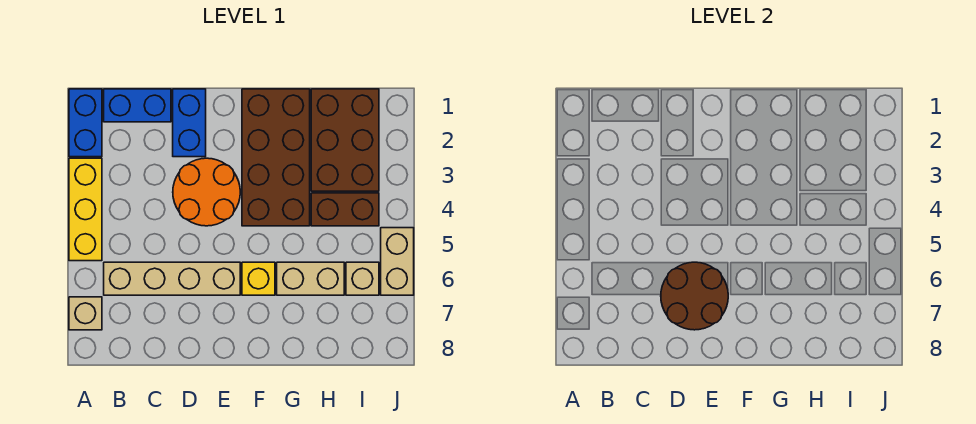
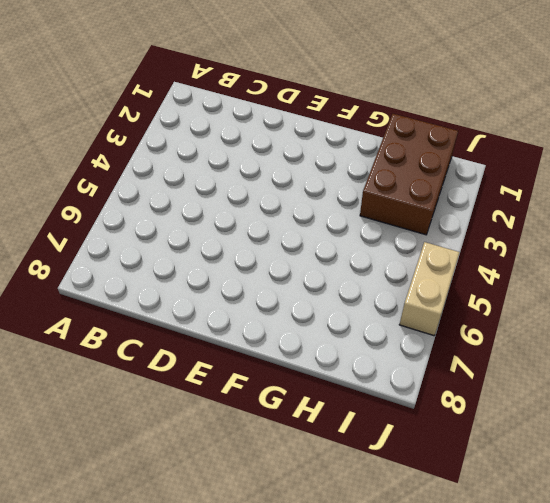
none -> blue 1x2 brick [69,89,102,157]
none -> yellow 1x3 brick [69,158,102,261]
none -> tan 1x1 brick [69,297,102,330]

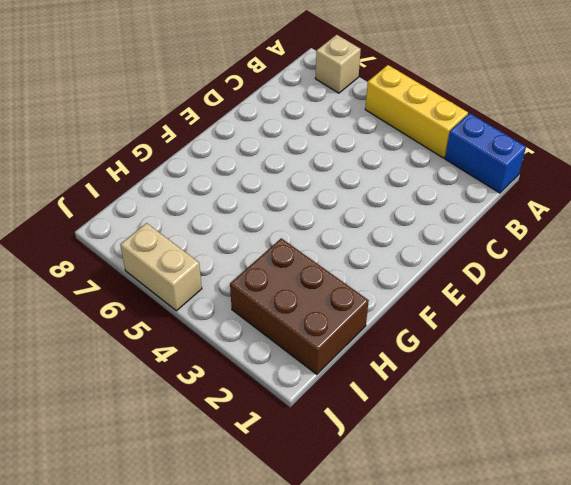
none -> blue 1x2 brick [104,89,171,122]
none -> tan 1x4 brick [104,262,240,295]
none -> blue 1x2 brick [173,89,206,157]

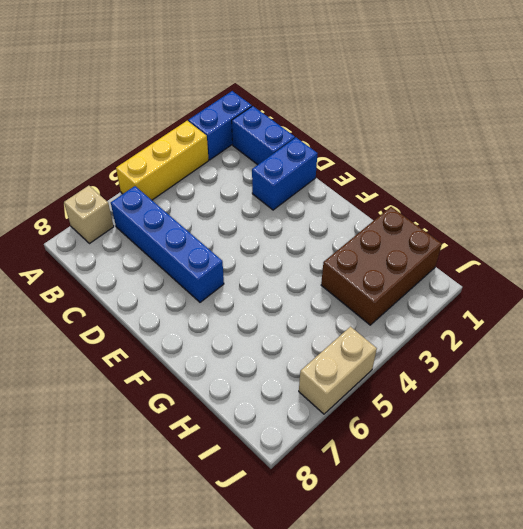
blue 1x4 brick [111,186,224,302] -> tan 1x4 brick [104,262,240,295]
none -> orange 2x2 round brick [173,158,240,226]
none -> brown 2x4 brick [242,89,310,226]
none -> yellow 1x1 brick [242,262,275,295]

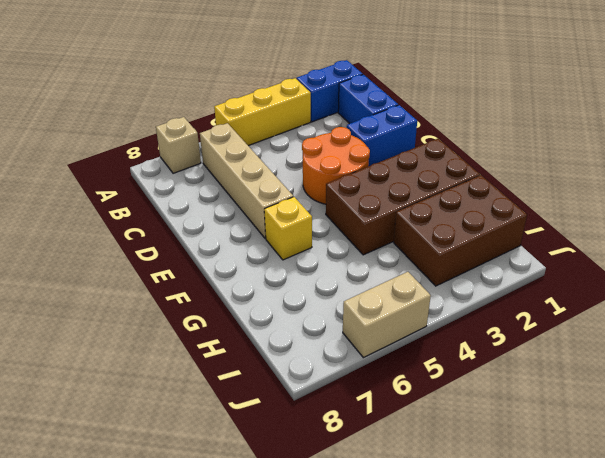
none -> tan 1x2 brick [277,262,344,295]
none -> brown 1x2 brick [311,193,379,226]
none -> tan 1x1 brick [346,262,379,295]

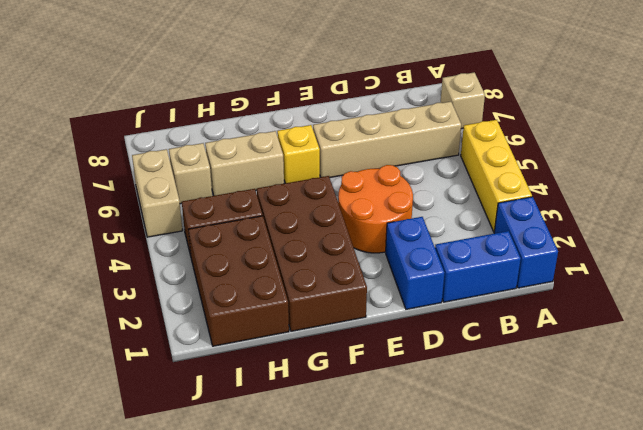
none -> brown 2x2 round brick [661,262,728,330]

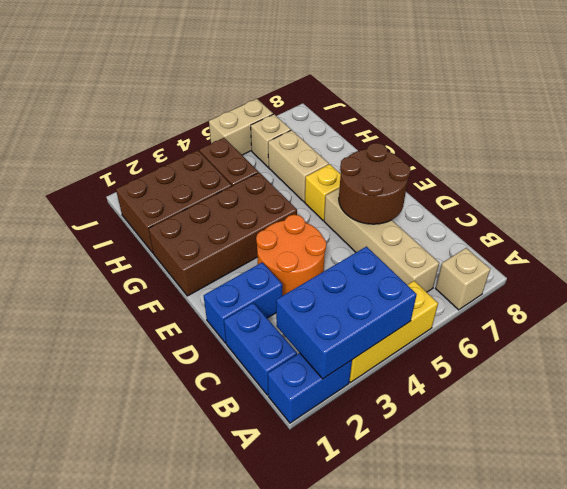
blue 2x3 brick [276,247,417,379] -> none

